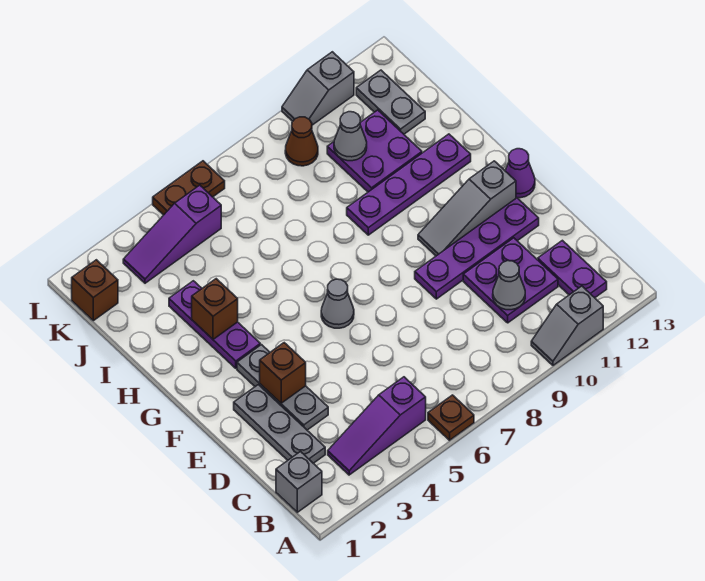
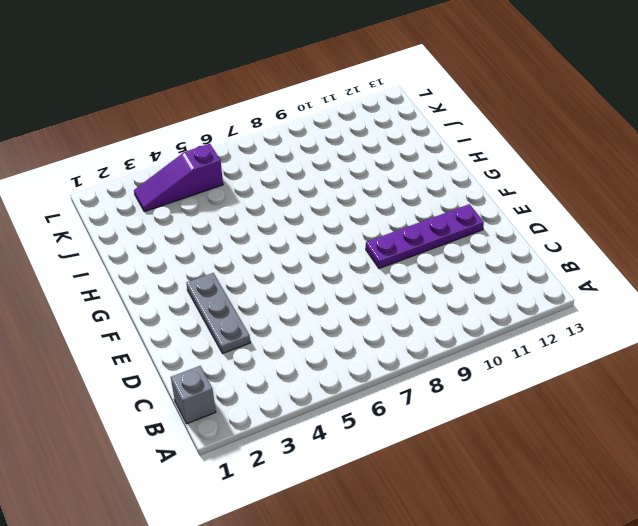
none -> brown 1x1 plate [428,395,474,440]
none -> grey 1x2 slope [531,286,603,365]
none -> purple 1x3 slope [328,377,426,475]

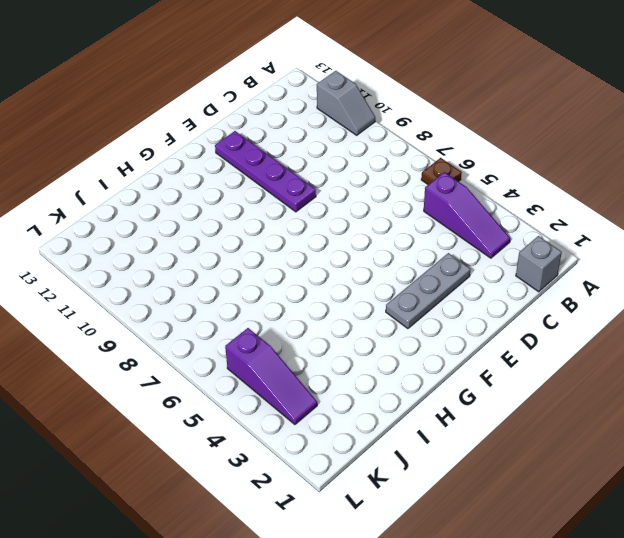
none -> purple 1x2 plate [538,240,607,298]
none -> grey 1x3 plate [234,385,325,463]
none -> purple 2x2 plate [463,238,558,323]

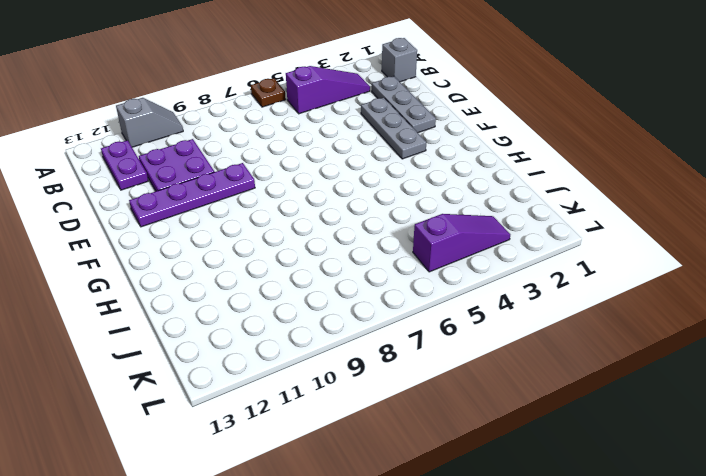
none -> grey 1x1 cone [321,279,354,328]
none -> grey 1x3 slope [418,161,516,256]
none -> purple 1x1 cone [505,149,535,198]

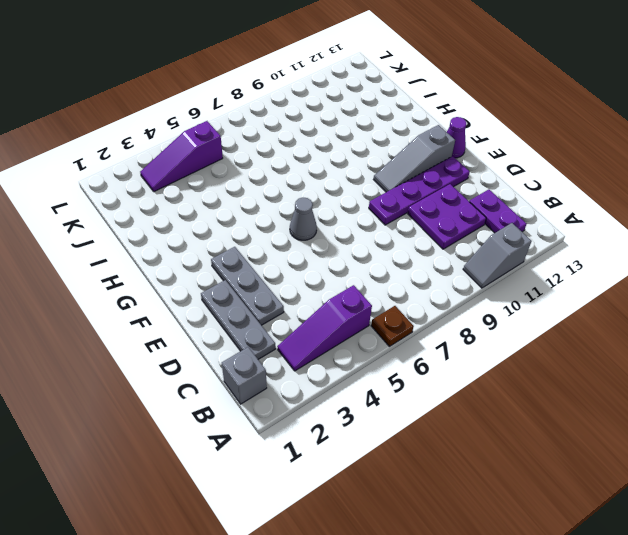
none -> purple 1x3 plate [169,281,260,368]
none -> purple 1x4 plate [347,134,471,235]
none -> purple 2x2 plate [327,110,422,192]

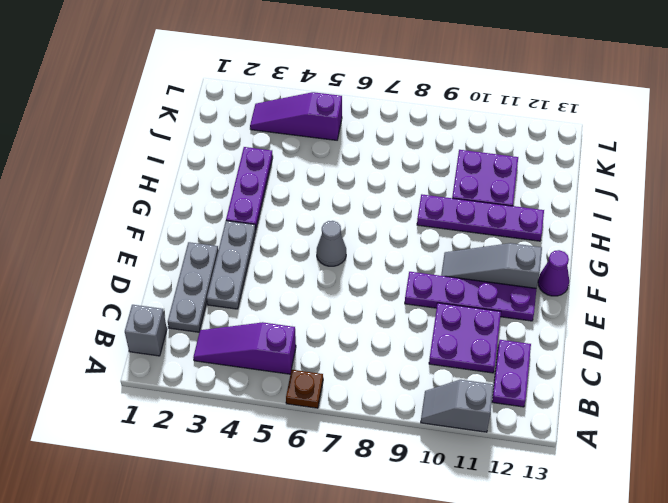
none -> grey 1x2 plate [356,70,425,134]
none -> brown 1x1 brick [72,260,118,321]
none -> brown 1x1 cone [285,117,318,166]

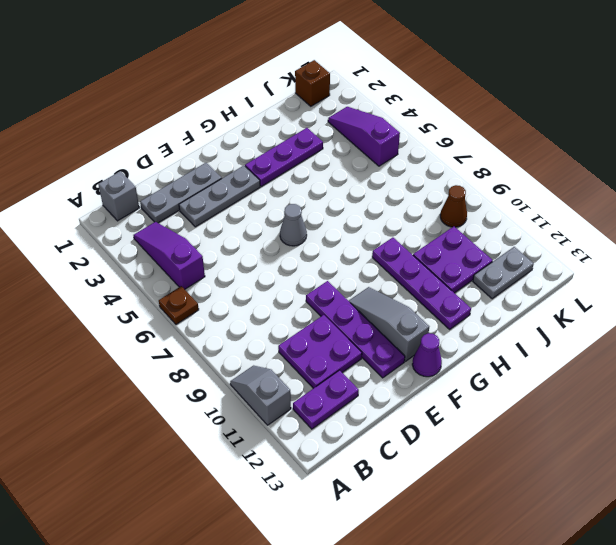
none -> brown 1x2 plate [153,161,225,215]
none -> grey 1x2 slope [282,52,354,125]
none -> grey 1x1 cone [493,261,525,310]

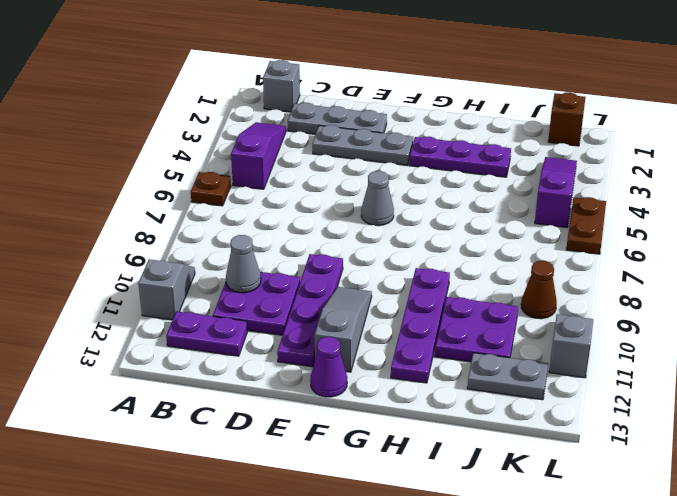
none -> brown 1x1 brick [260,343,306,403]
none -> brown 1x1 brick [192,279,238,339]
none -> grey 1x1 cone [334,112,367,161]

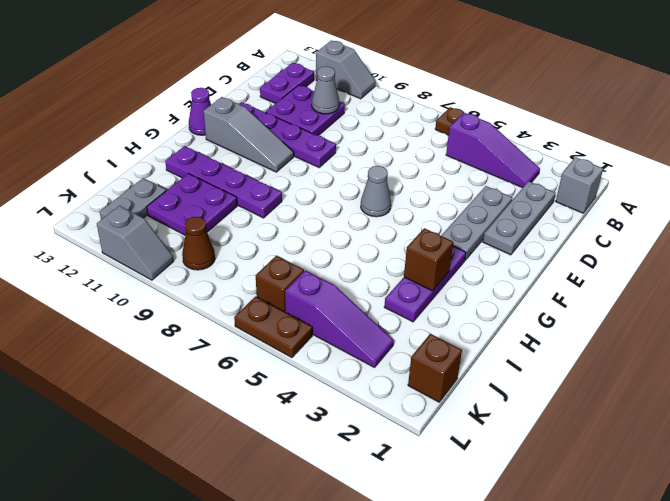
brown 1x1 brick [256,256,304,312] -> brown 1x1 brick moved to [260,343,306,403]
none -> grey 1x1 cone [334,112,367,161]

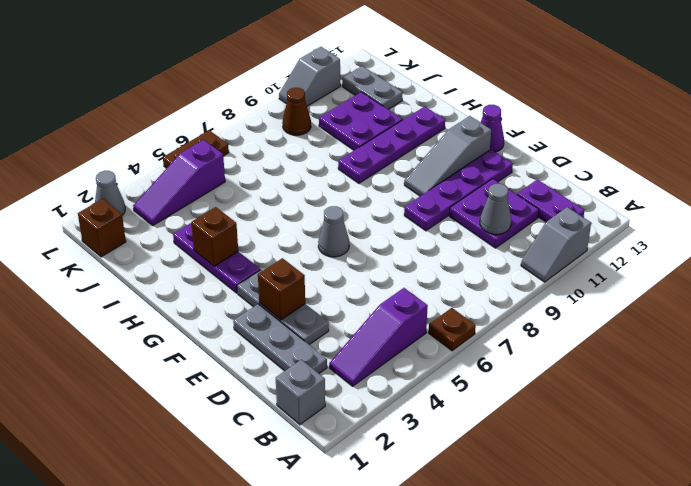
grey 1x1 cone [95,171,125,215] -> grey 1x1 cone moved to [334,112,367,161]

